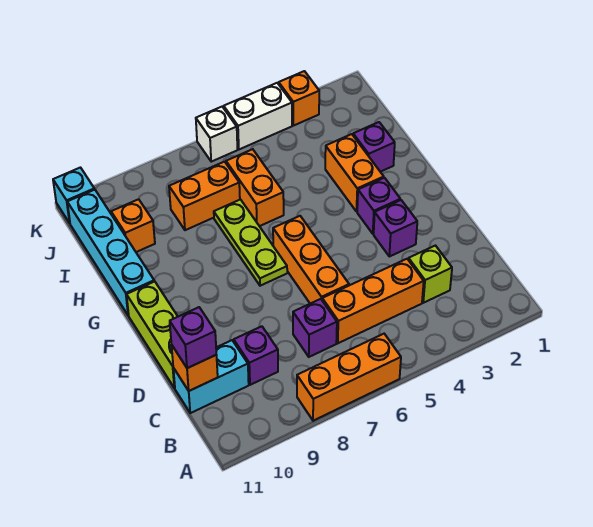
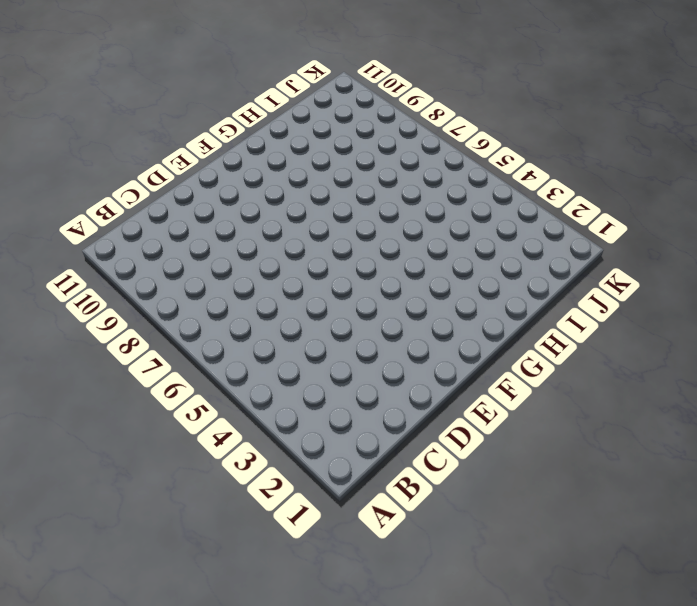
none -> orange 1x3 brick [297,334,401,421]
none -> lime 1x1 brick [408,246,452,303]
none -> orange 1x3 brick [322,259,424,343]

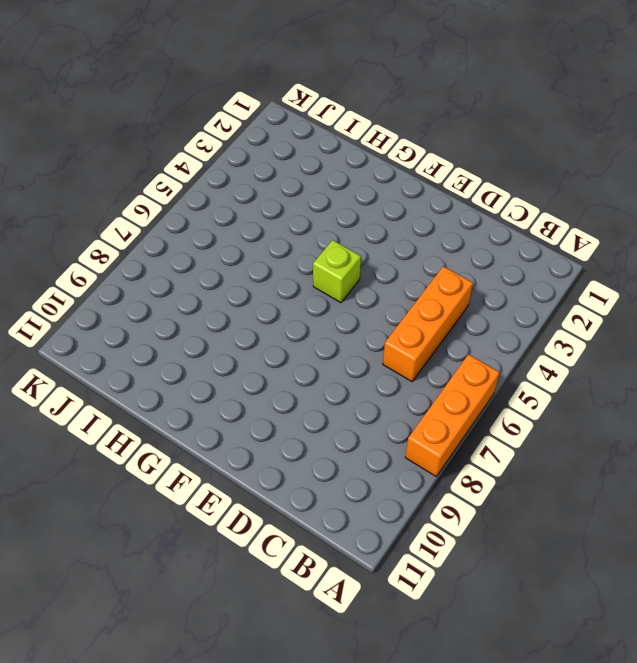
lime 1x1 brick [313,240,361,303] -> lime 1x1 brick moved to [408,246,452,303]
none -> purple 1x1 brick [293,299,337,357]
none -> purple 1x1 brick [234,326,278,385]
none -> cyan 1x2 brick [173,340,249,413]

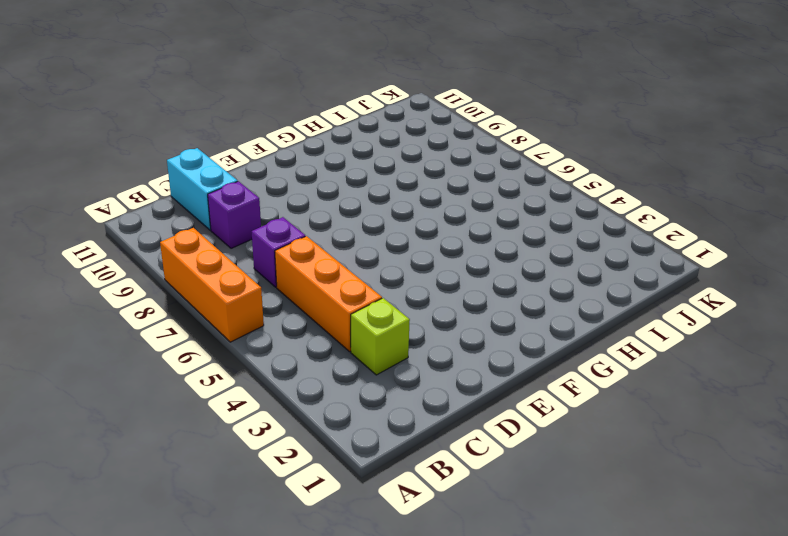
none -> orange 1x3 brick [273,216,349,304]
none -> lime 1x3 brick [127,281,178,388]
none -> purple 1x1 brick [374,200,417,257]

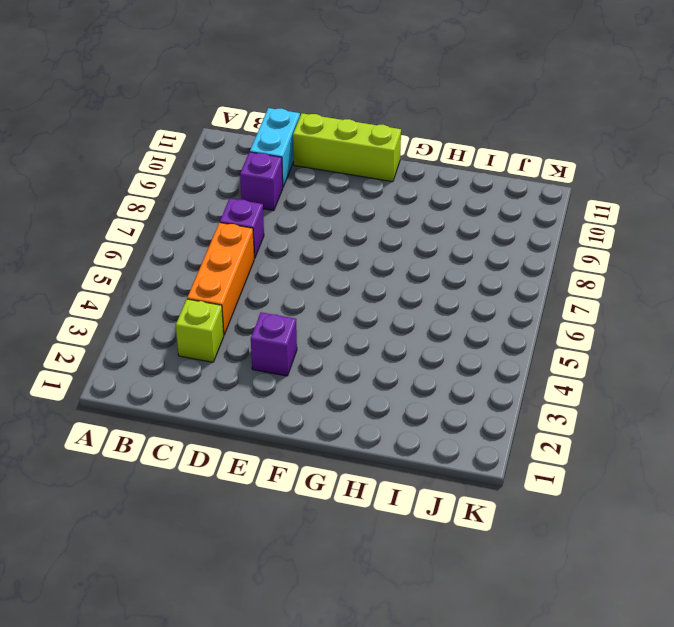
none -> orange 1x3 brick [297,334,401,421]
none -> orange 1x3 brick [273,216,349,304]
none -> purple 1x1 brick [357,178,400,234]

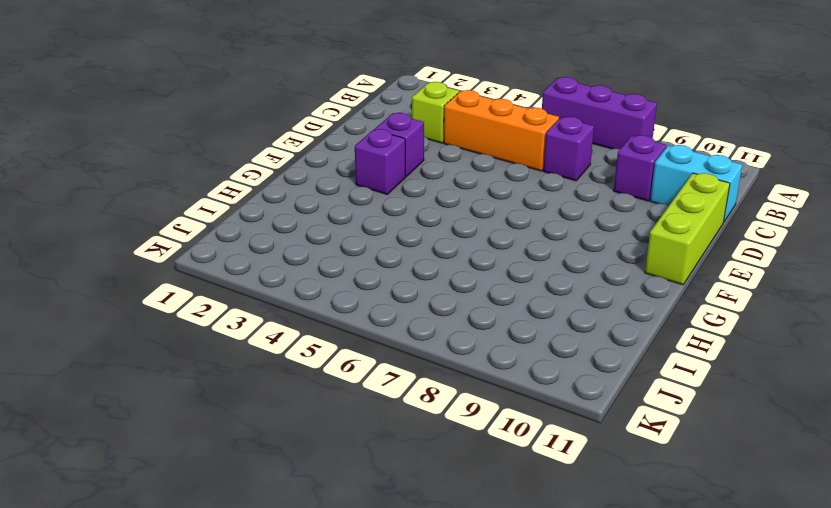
purple 1x3 brick [542,77,657,149] -> orange 1x3 brick [297,334,401,421]
none -> orange 1x3 brick [273,216,349,304]
none -> lime 1x3 plate [214,200,287,286]
none -> orange 1x2 brick [325,134,384,212]

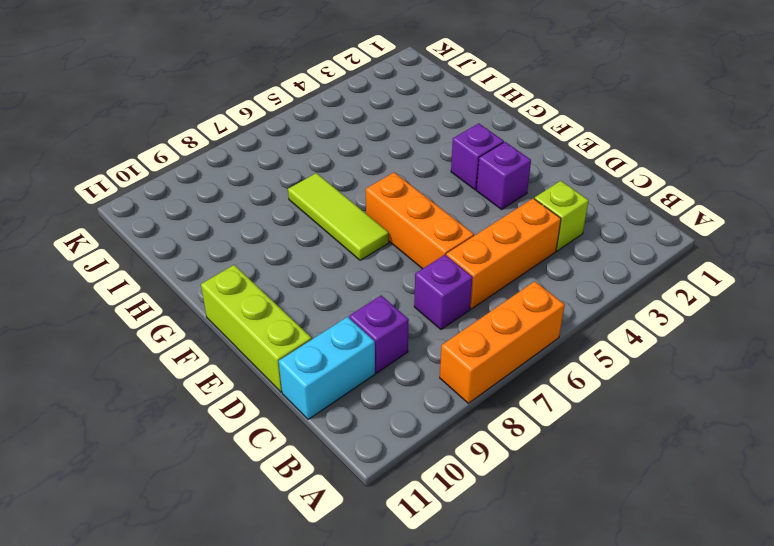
lime 1x3 tile [288,173,389,260] -> lime 1x3 plate [214,200,287,286]
none -> orange 1x2 brick [325,134,384,212]
none -> cyan 1x4 brick [67,190,154,316]
none -> purple 1x1 brick [353,122,395,172]

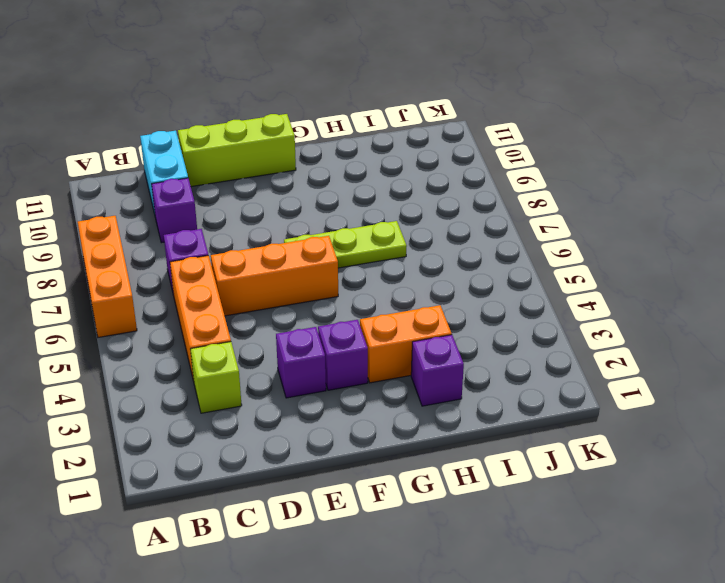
none -> cyan 1x4 brick [67,190,154,316]
none -> orange 1x2 brick [226,149,284,226]
none -> orange 1x2 brick [169,162,240,230]

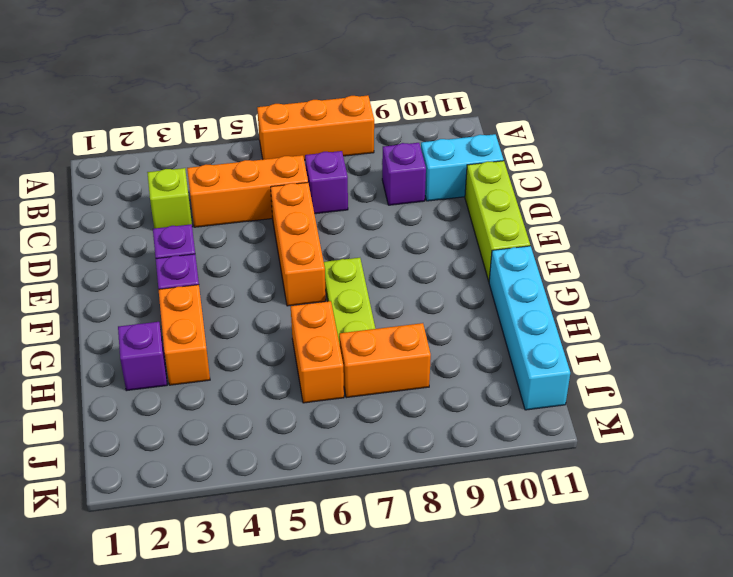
none -> orange 1x1 brick [111,199,155,252]
none -> orange 1x1 brick [279,71,319,126]
none -> white 1x2 brick [224,83,292,149]

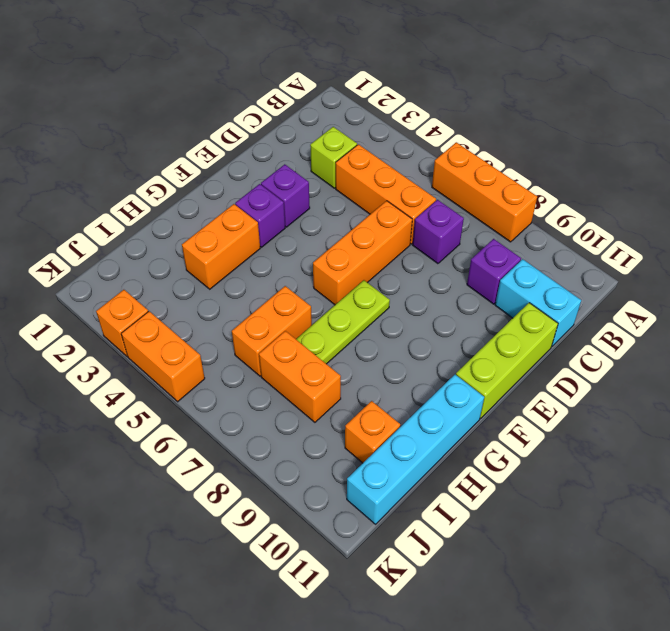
orange 1x2 brick [121,311,205,402] -> white 1x2 brick [224,83,292,149]
none -> purple 1x1 brick [353,122,395,172]
none -> white 1x1 brick [196,107,237,162]
none -> cyan 1x1 brick [53,168,94,223]

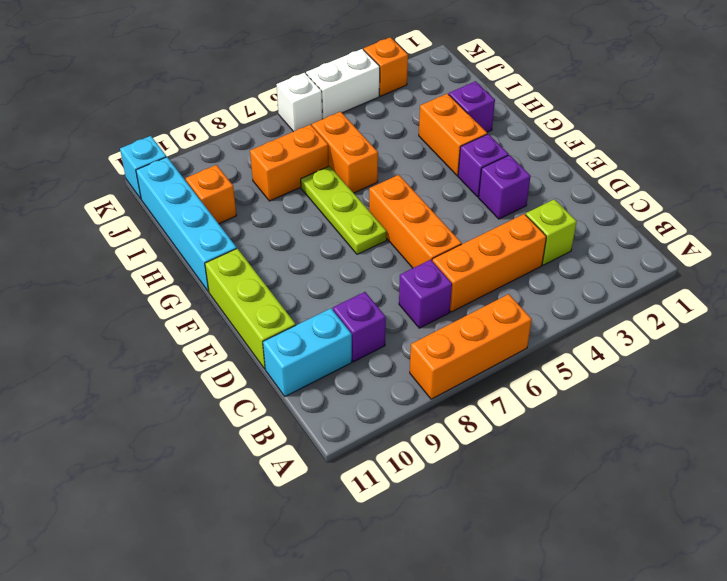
none -> orange 1x1 brick [172,346,218,391]
none -> purple 1x1 brick [170,307,216,368]

